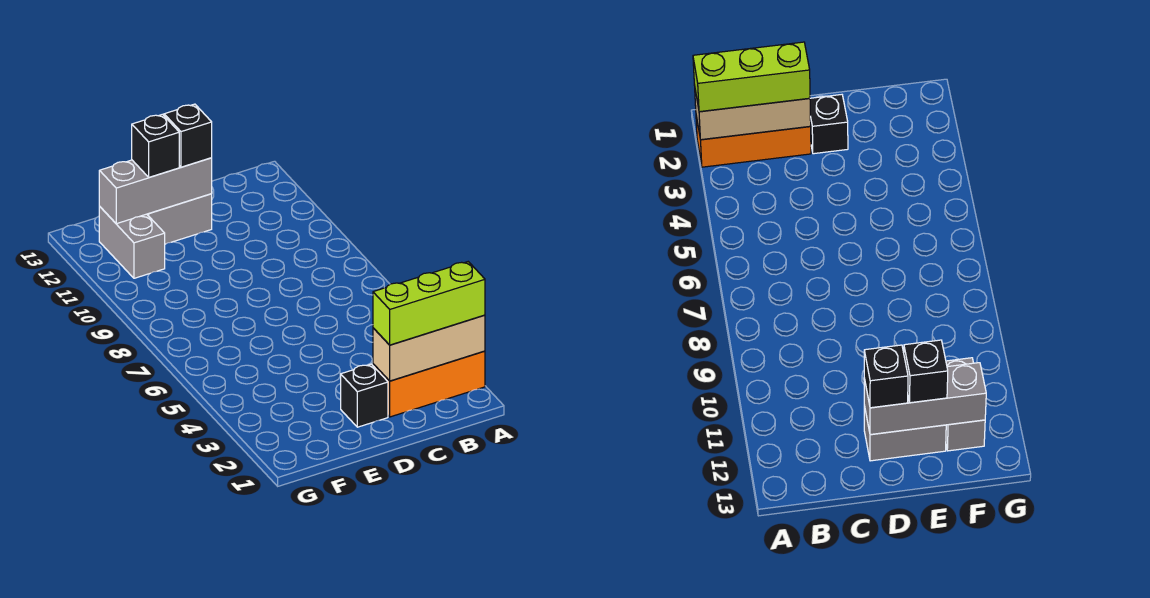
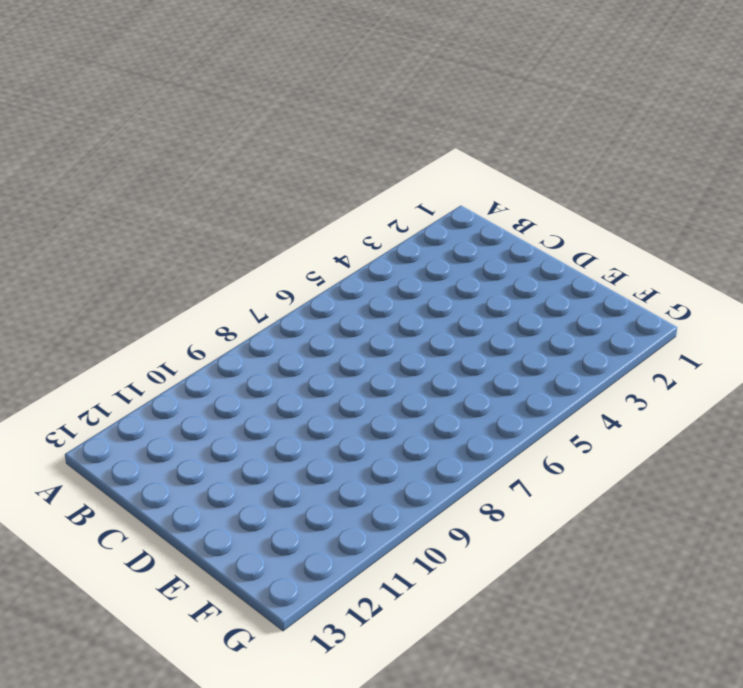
none -> orange 1x3 brick [373,351,485,417]
none -> black 1x1 brick [341,364,388,427]

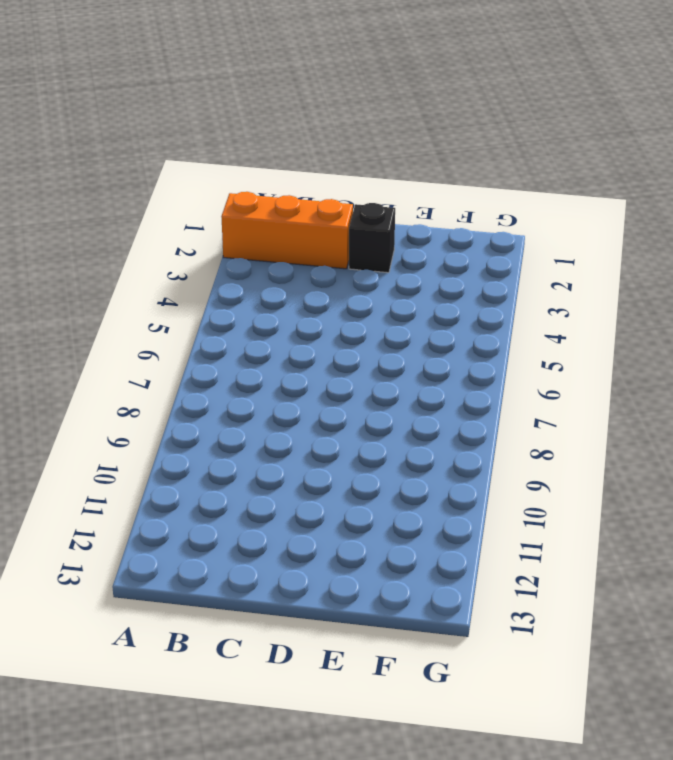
none -> grey 1x2 brick [147,194,212,244]
none -> grey 1x2 brick [99,207,165,278]

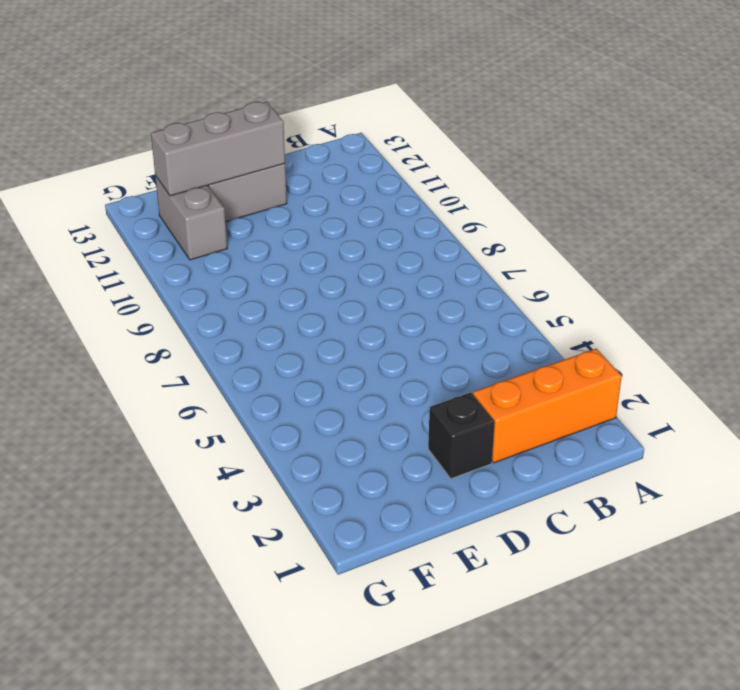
none -> tan 1x3 brick [373,315,485,381]
none -> lime 1x3 brick [373,262,485,345]

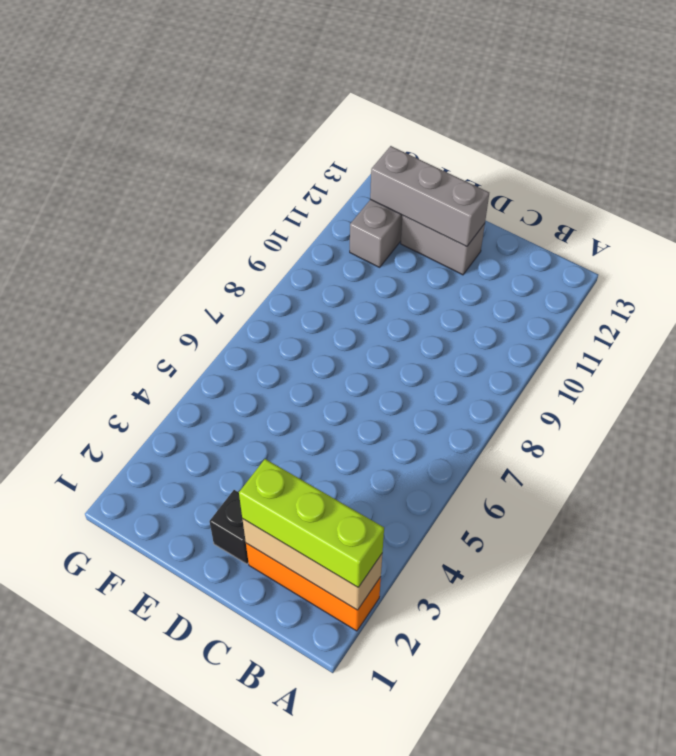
none -> black 1x1 brick [164,104,212,167]
none -> black 1x1 brick [132,114,179,177]

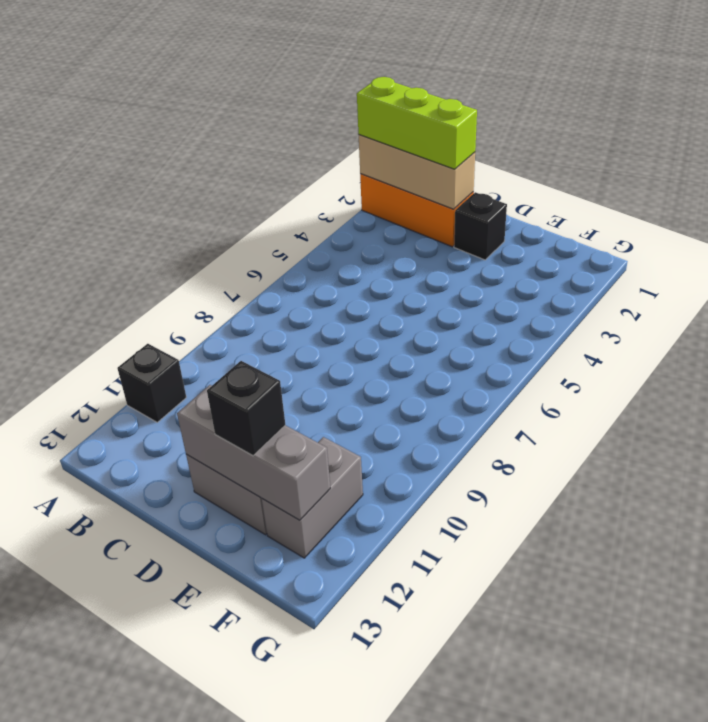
black 1x1 brick [117,344,186,422] -> black 1x1 brick moved to [164,104,212,167]

